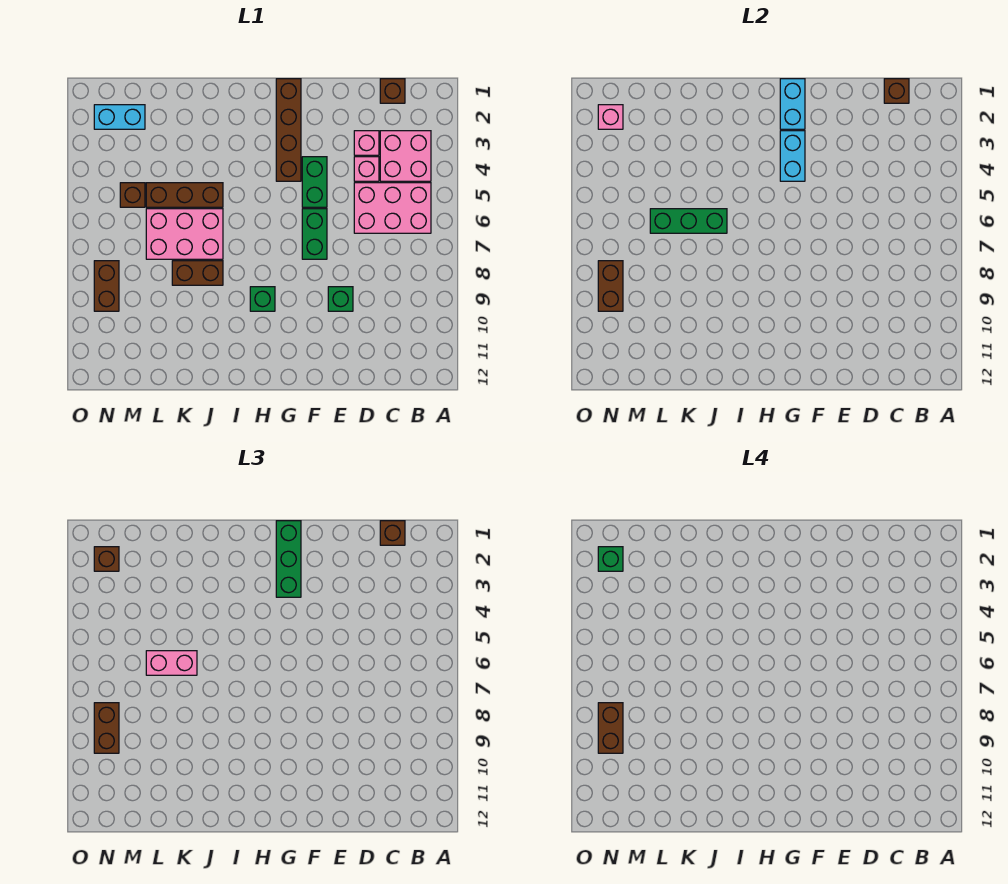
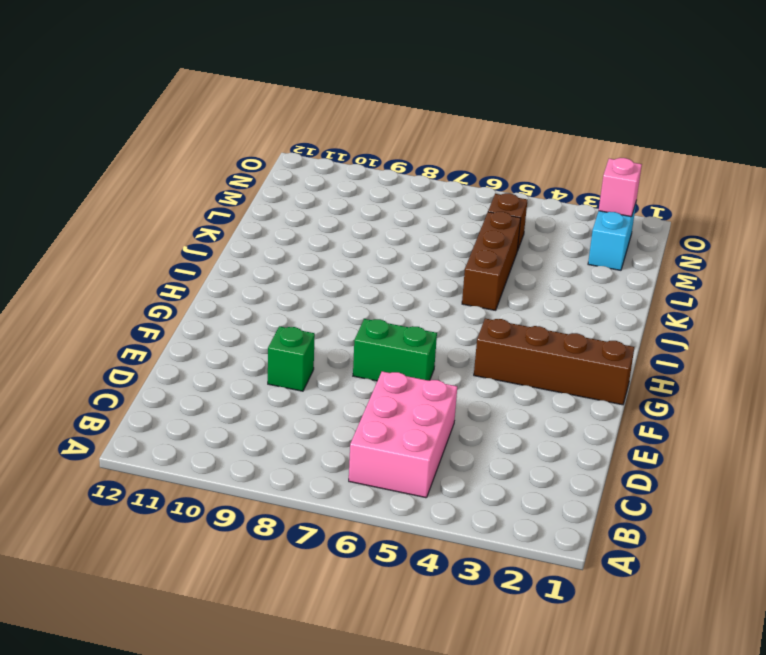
none -> pink 2x2 brick [380,131,431,181]
none -> brown 1x1 brick [380,79,405,103]
none -> pink 1x1 brick [354,131,379,155]

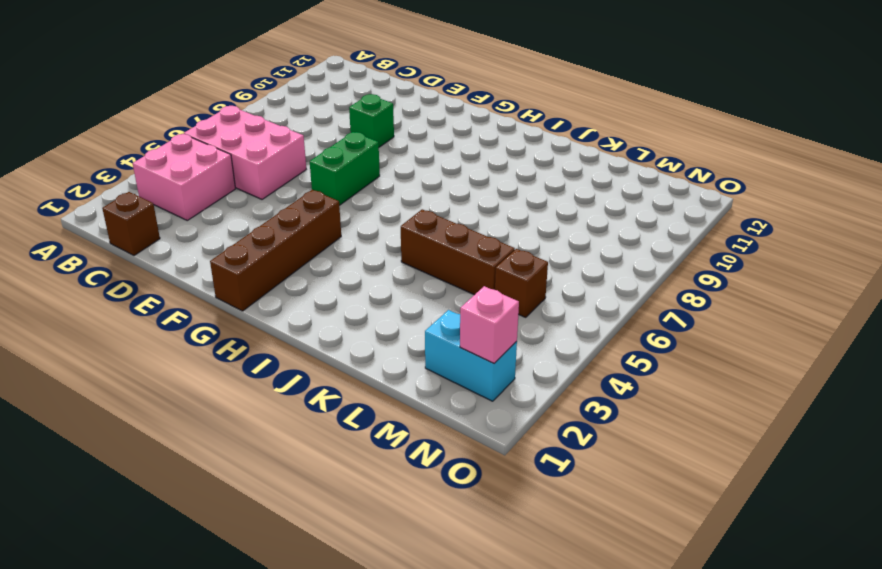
none -> pink 1x1 brick [354,131,379,155]
none -> pink 1x1 brick [354,157,379,181]
none -> green 1x2 brick [302,157,327,207]

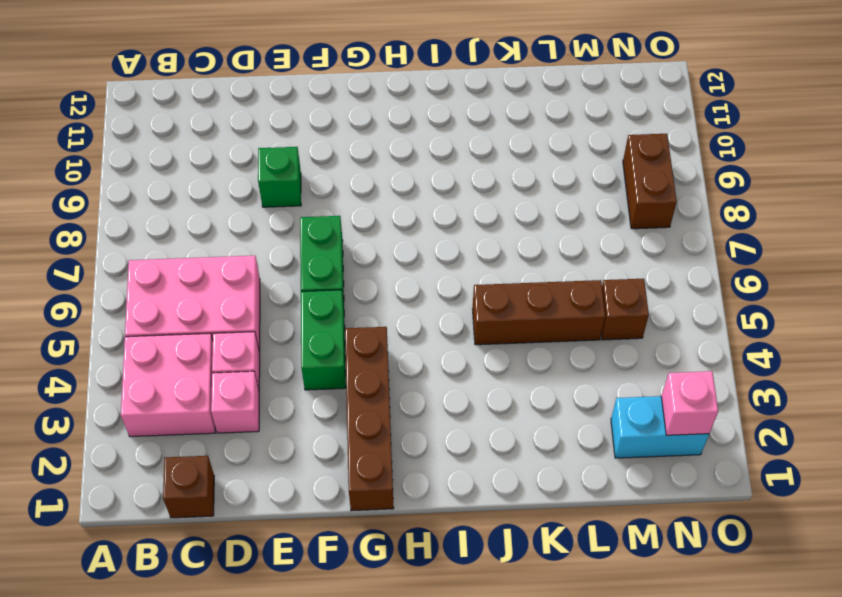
none -> green 1x1 brick [250,287,275,311]
none -> pink 2x3 brick [146,209,223,259]
none -> brown 1x2 brick [172,261,223,285]

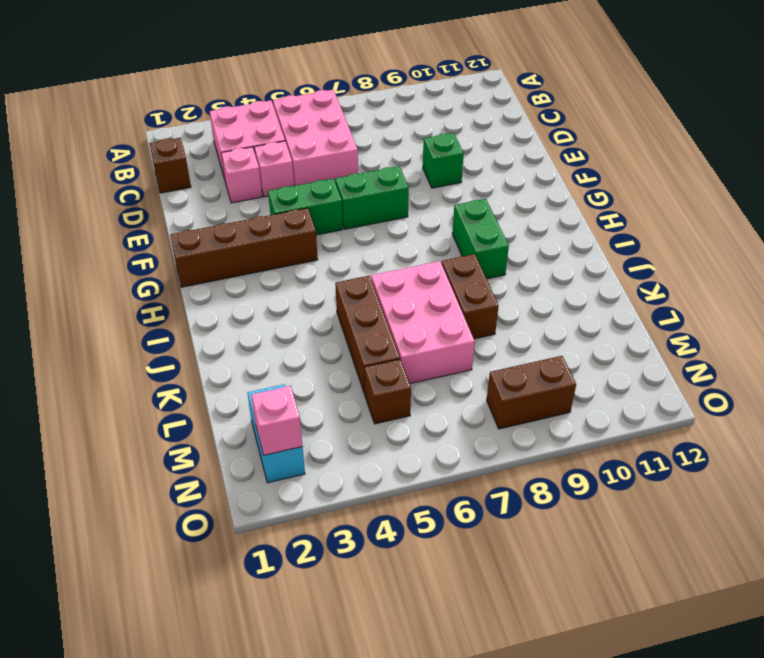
green 1x2 brick [452,199,509,279] -> green 1x1 brick [250,287,275,311]
none -> brown 1x1 brick [884,79,909,103]
none -> cyan 1x2 brick [780,79,805,129]
none -> cyan 1x2 brick [780,131,805,181]

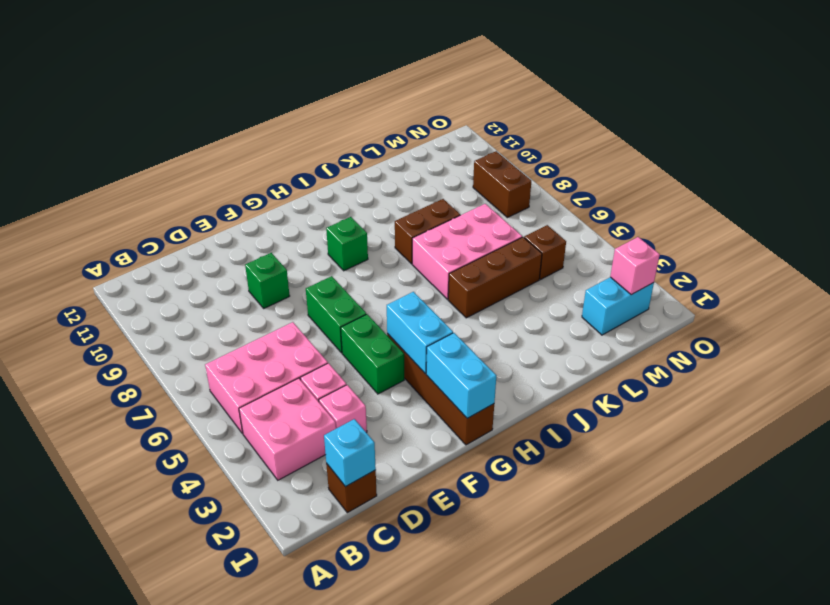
cyan 1x1 brick [324,419,376,487] -> brown 1x1 brick [884,79,909,103]
none -> green 1x3 brick [650,209,727,233]
none -> brown 1x2 brick [598,261,623,311]
none -> brown 1x1 brick [380,521,405,545]

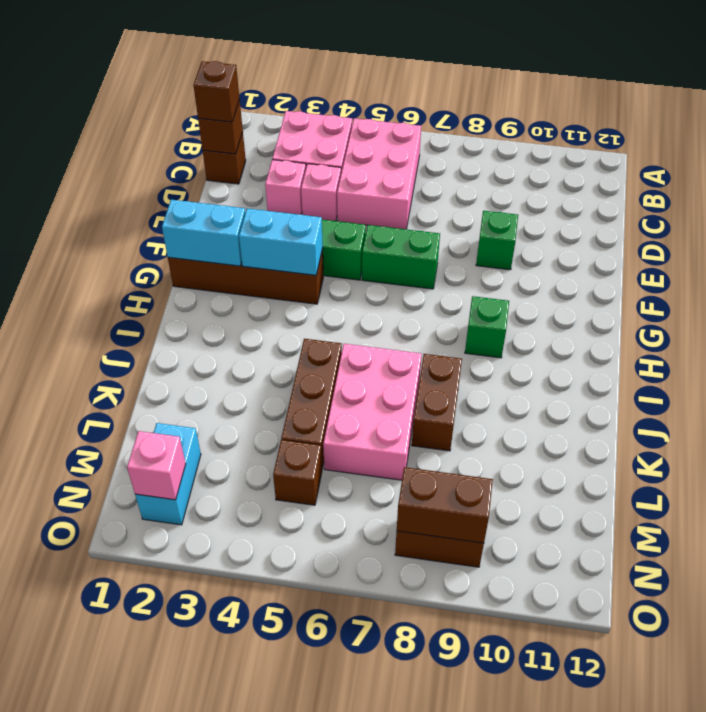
none -> green 1x3 brick [650,209,727,233]
none -> green 1x3 brick [276,521,301,597]
none -> pink 1x2 brick [146,651,197,675]

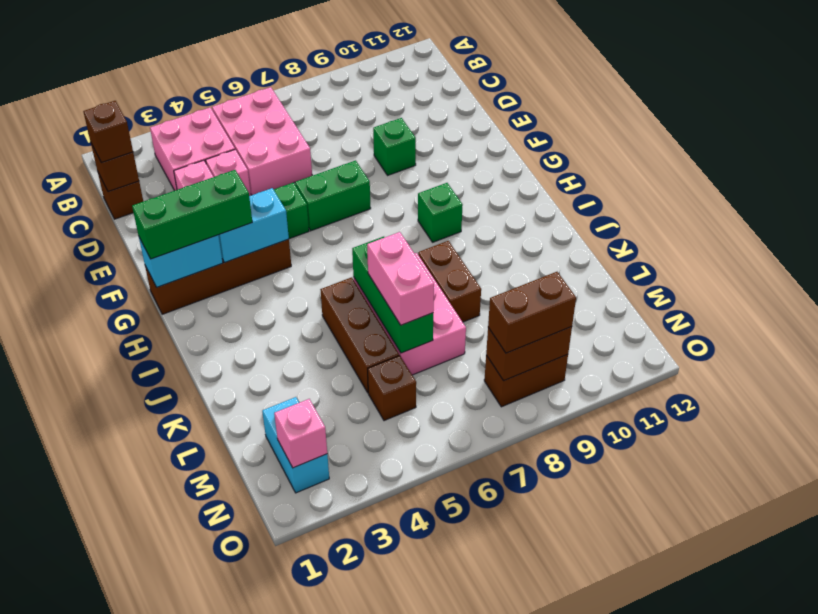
none -> brown 1x1 brick [94,547,119,571]
none -> green 1x1 brick [598,547,623,571]
none -> brown 1x2 brick [598,703,623,753]

